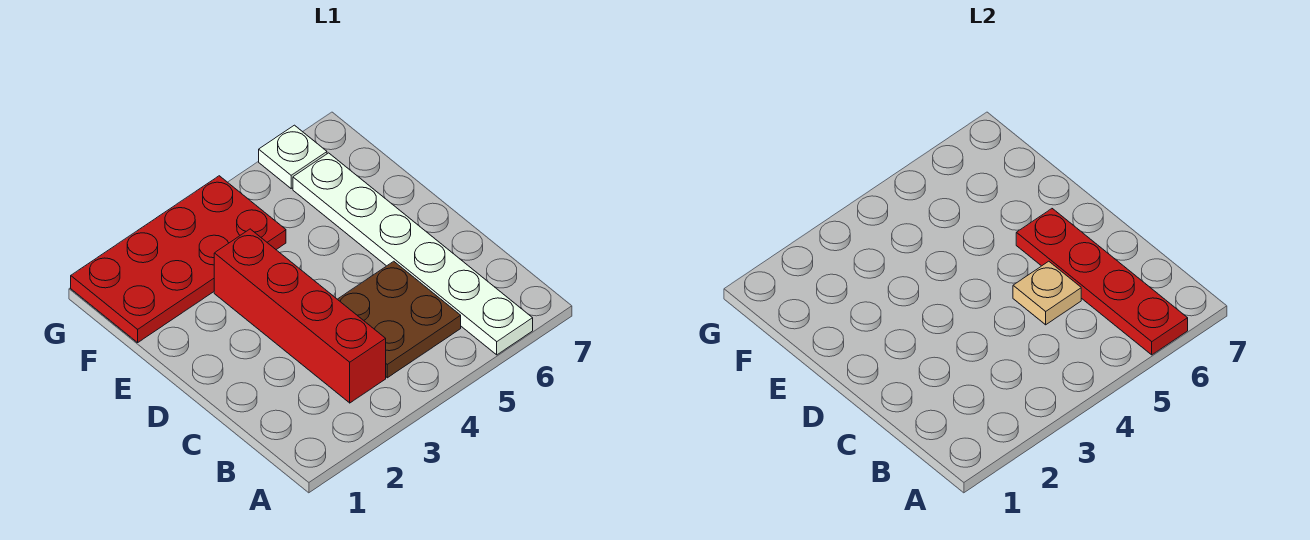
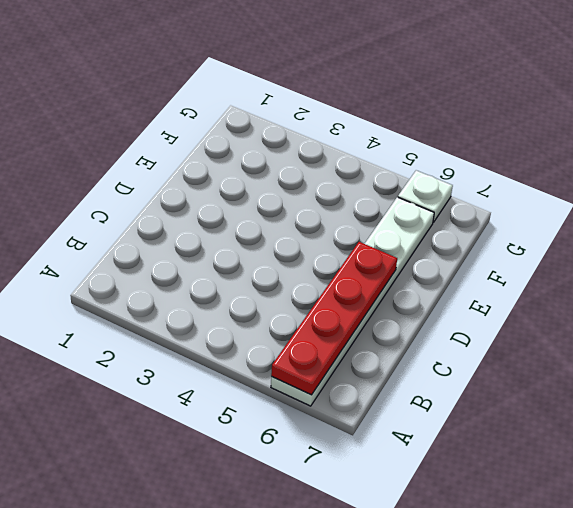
none -> red 1x4 brick [214,229,386,403]
none -> brown 2x2 plate [338,261,461,378]

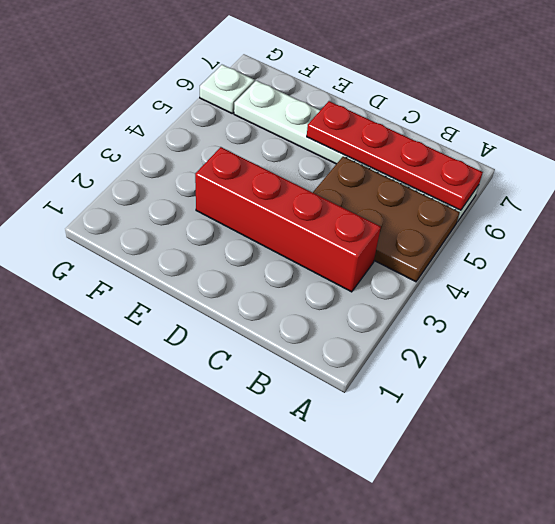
brown 2x3 plate [313,157,460,282] -> brown 2x2 plate [338,261,461,378]
none -> red 2x4 plate [71,176,286,343]
none -> tan 1x1 plate [1013,261,1081,325]

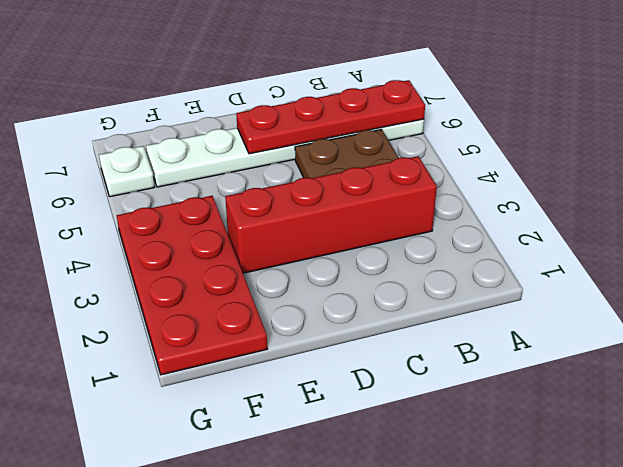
none -> tan 1x1 plate [1013,261,1081,325]

